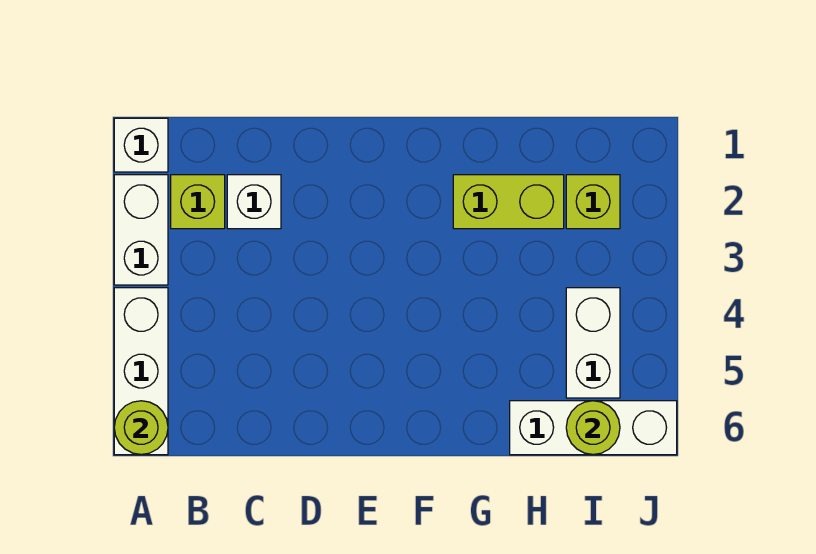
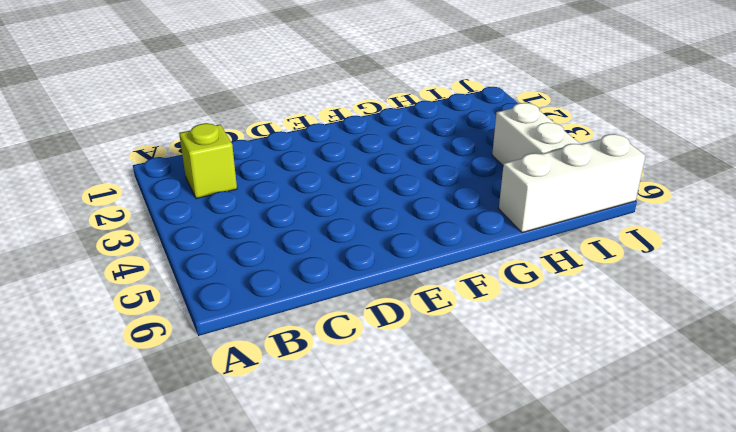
none -> white 1x1 brick [114,118,168,172]
none -> white 1x2 brick [114,175,168,285]

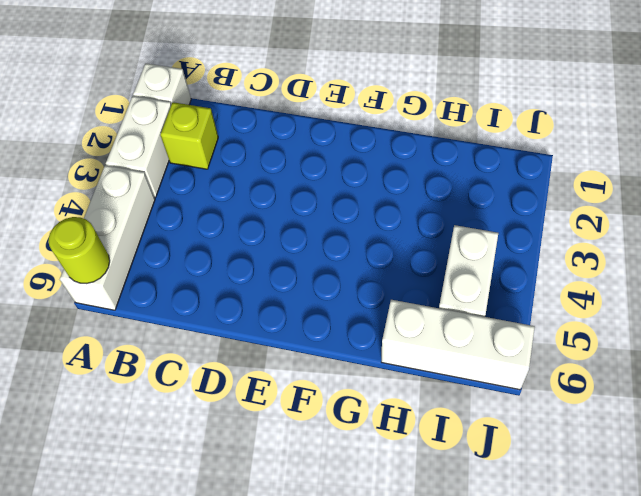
none -> white 1x1 brick [227,175,281,229]
none -> lime 1x2 brick [453,175,564,229]

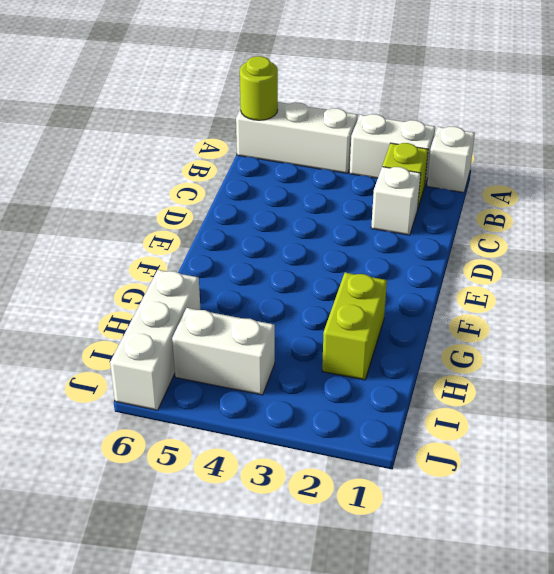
none -> lime 1x1 brick [566,175,620,229]
none -> lime 1x1 round brick [566,401,620,455]

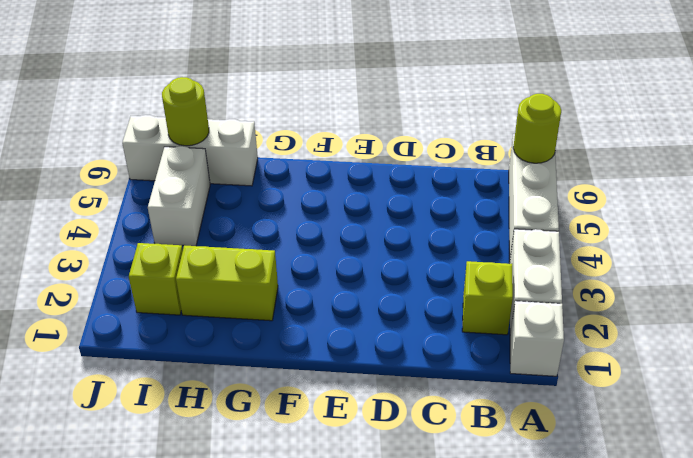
none -> white 1x1 brick [227,175,281,229]

